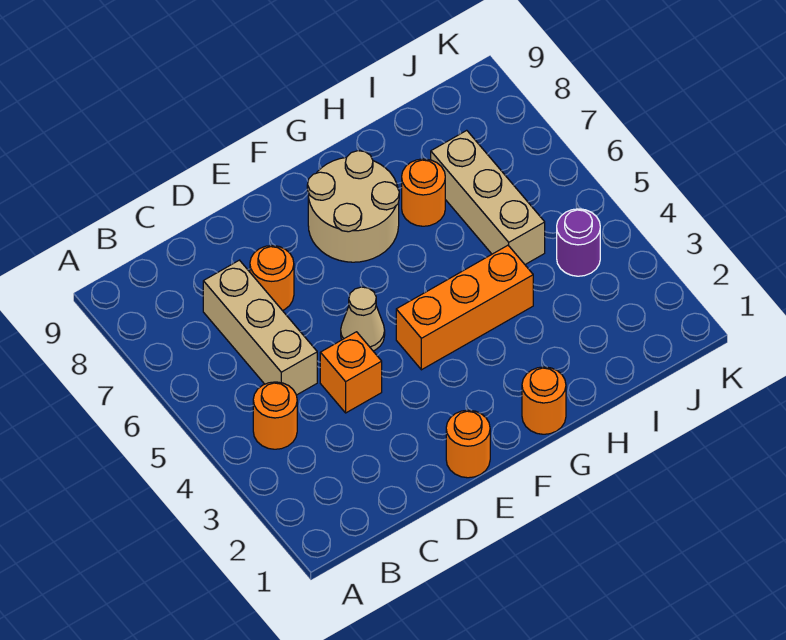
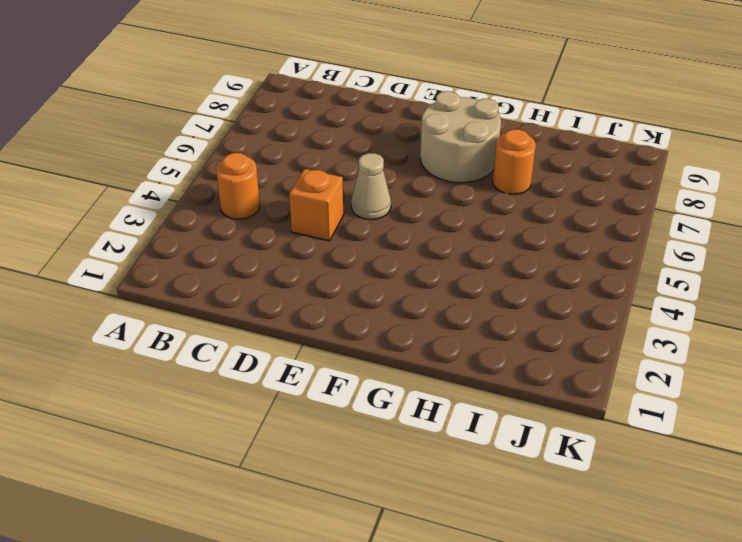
none -> tan 1x3 brick [203,260,317,395]
none -> orange 1x1 round brick [250,246,294,311]
none -> orange 1x1 round brick [446,410,490,478]

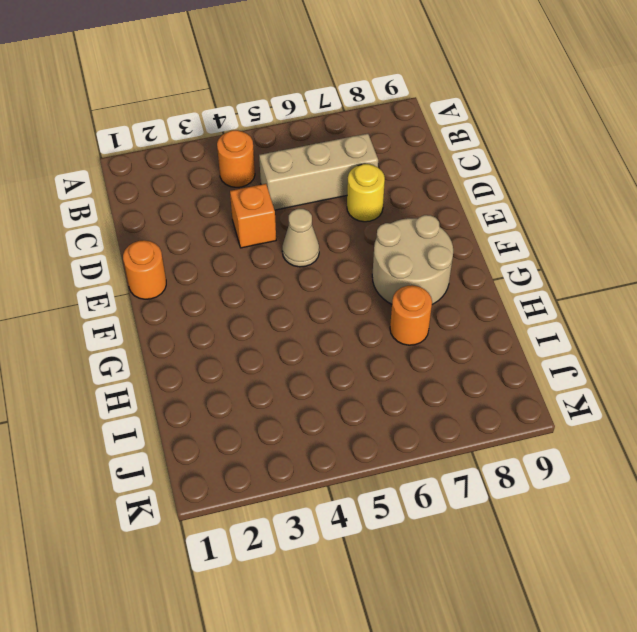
yellow 1x1 round brick [347,164,385,222] -> orange 1x1 round brick [250,246,294,311]
none -> orange 1x3 brick [396,245,533,370]
none -> orange 1x1 round brick [522,367,566,434]
none -> tan 1x3 brick [431,130,545,264]

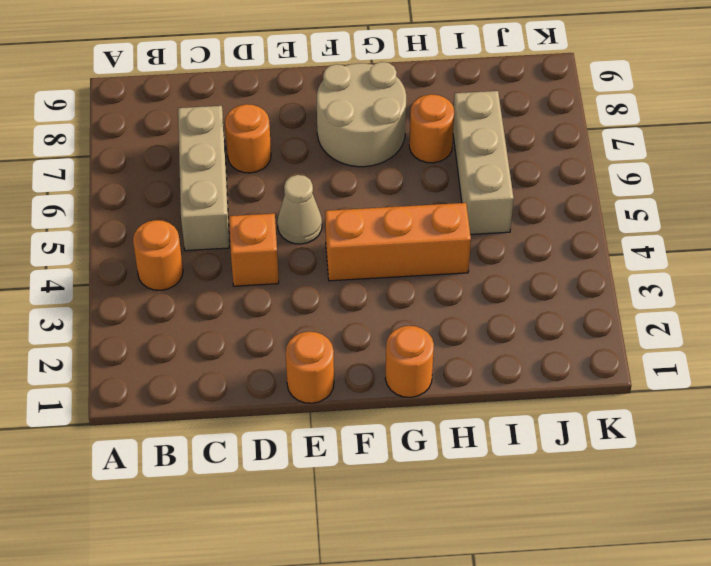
none -> purple 1x1 round brick [557,209,600,276]

